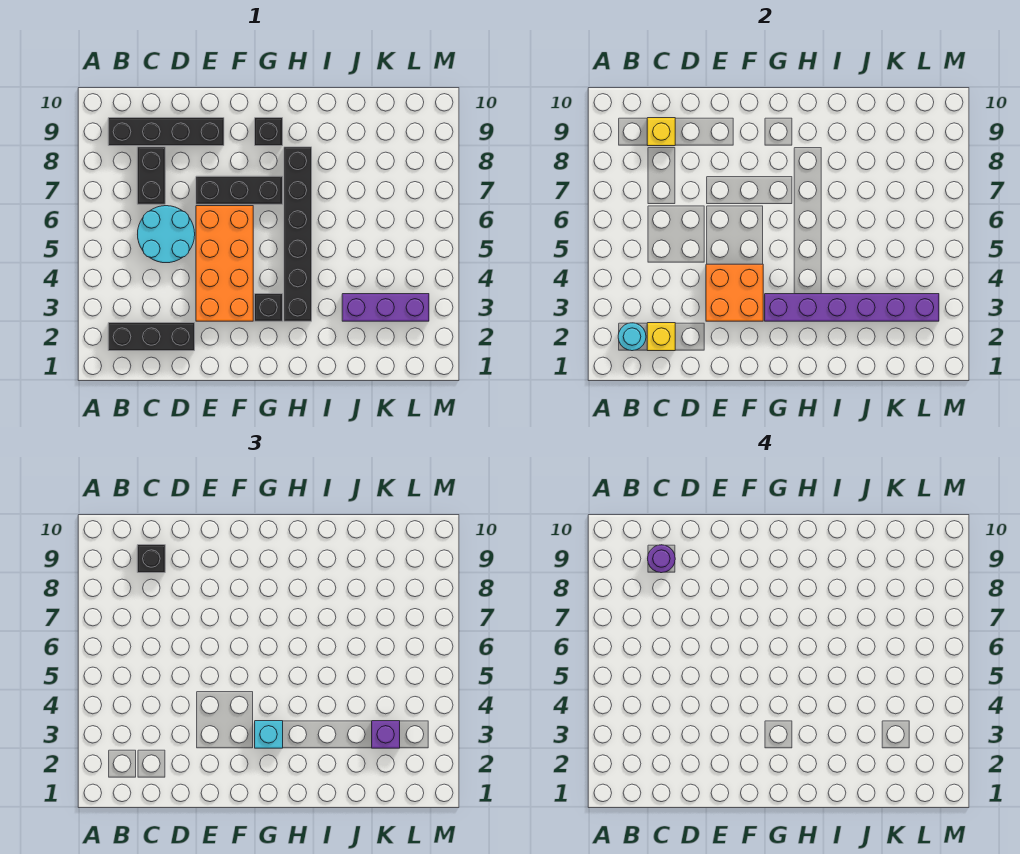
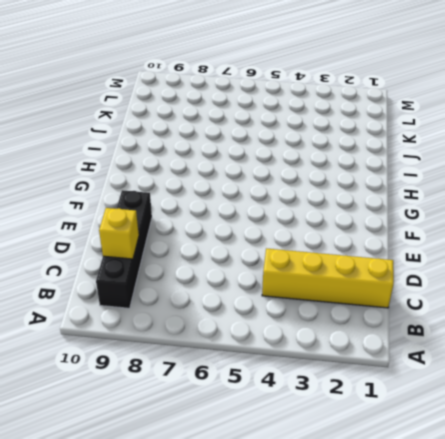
yellow 1x4 brick [262,248,394,308] -> black 1x3 brick [108,323,195,351]
none -> cyan 2x2 round brick [138,206,195,263]
none -> black 1x2 brick [137,147,165,204]
none -> orange 2x4 brick [196,206,253,321]

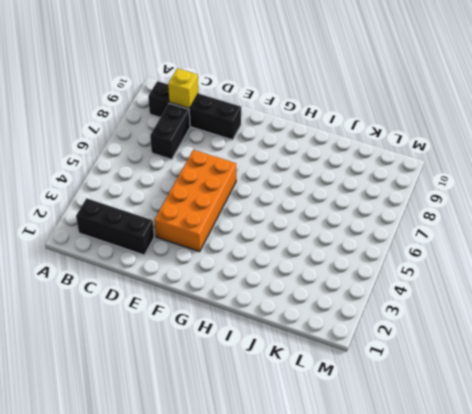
none -> cyan 2x2 round brick [138,206,195,263]
none -> black 1x3 brick [196,176,283,204]
none -> black 1x1 brick [255,294,283,321]

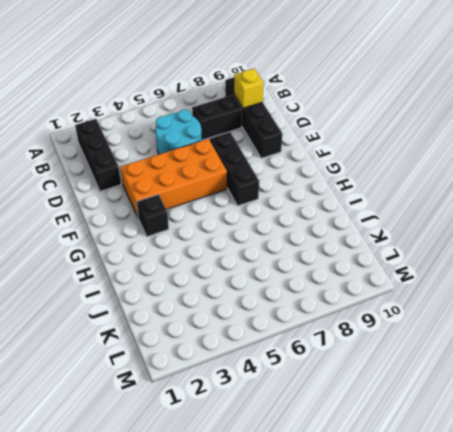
none -> black 1x1 brick [255,118,283,146]
none -> black 1x6 brick [284,147,312,321]
none -> purple 1x3 brick [342,294,429,321]

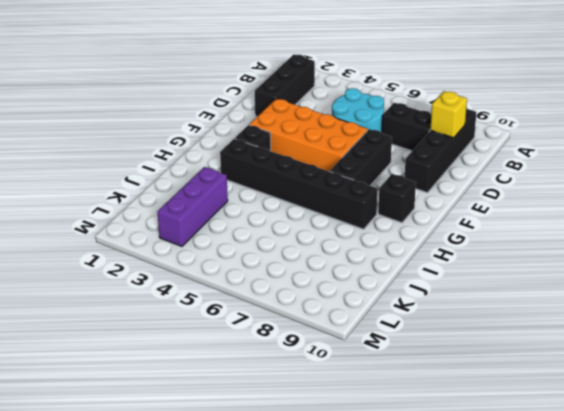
none -> cyan 1x1 round brick [618,323,646,351]
none -> yellow 1x1 brick [647,323,675,351]
none -> orange 2x2 brick [706,264,763,321]

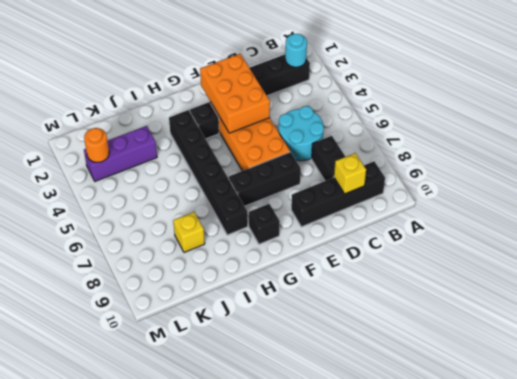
orange 2x3 brick [200,54,270,133] -> orange 2x2 brick [706,264,763,321]
yellow 1x1 brick [173,212,205,253] -> yellow 1x1 brick moved to [647,323,675,351]
orange 1x1 round brick [84,128,109,162] -> purple 1x6 brick [765,294,939,321]
none -> black 1x1 brick [137,545,165,573]
none -> cyan 1x1 brick [255,721,283,748]
none -> purple 1x1 brick [372,721,400,748]

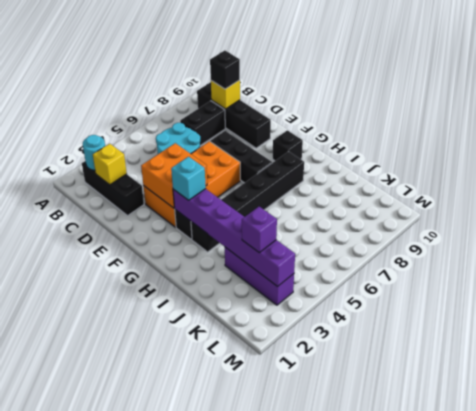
none -> purple 1x1 round brick [648,545,675,573]

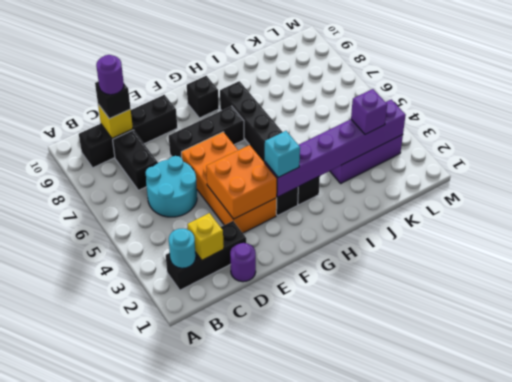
purple 1x1 round brick [230,243,256,282] -> none

